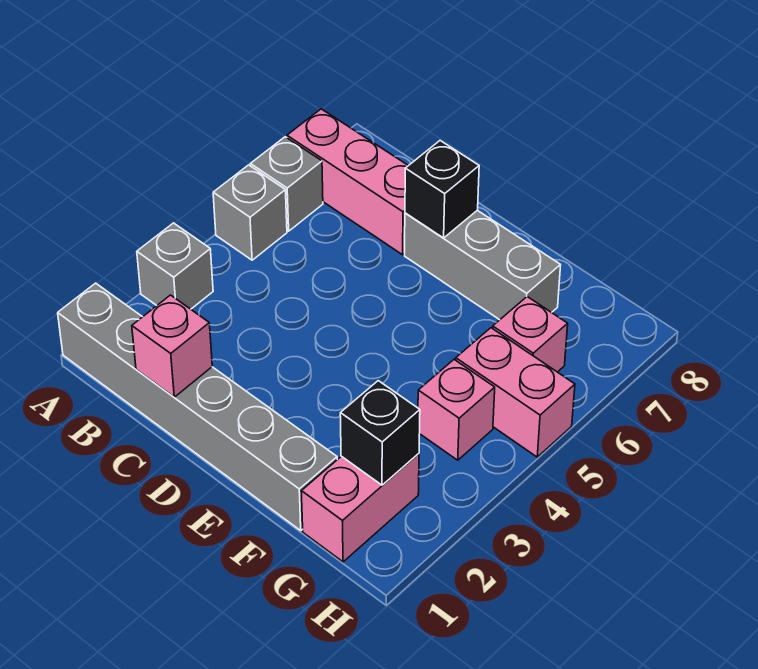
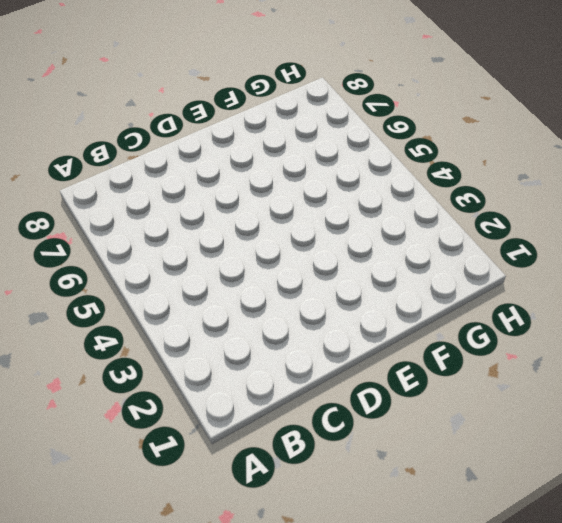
none -> grey 1x6 brick [58,283,337,530]
none -> grey 1x1 brick [137,223,213,309]
none -> grey 1x1 brick [213,165,287,260]

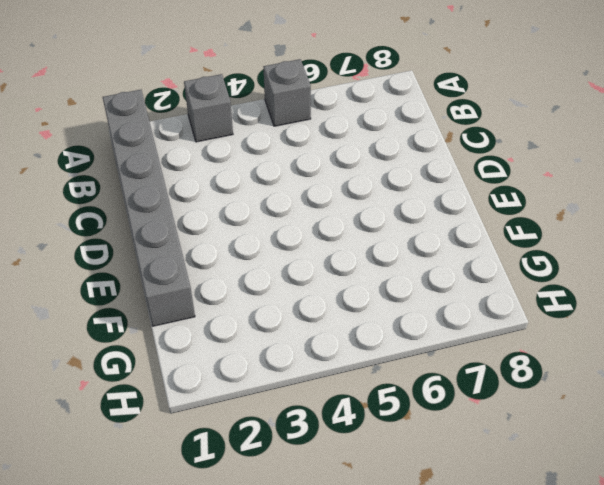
none -> grey 1x1 brick [250,137,323,231]
none -> pink 1x3 brick [287,109,408,255]
none -> grey 1x3 brick [405,210,561,320]

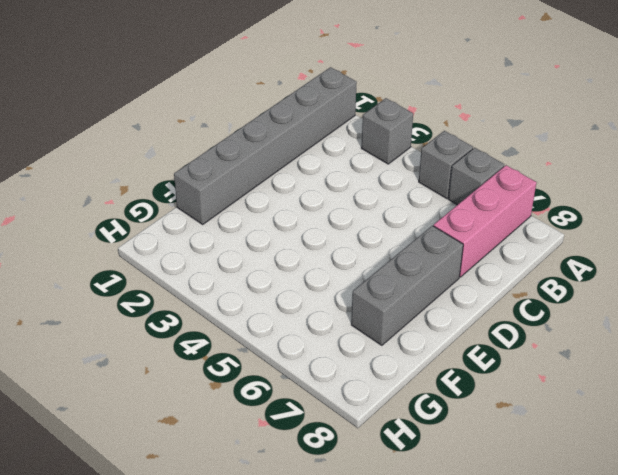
none -> pink 1x2 brick [301,454,419,562]
none -> pink 1x1 brick [418,360,495,460]
none -> pink 1x2 brick [456,328,575,457]

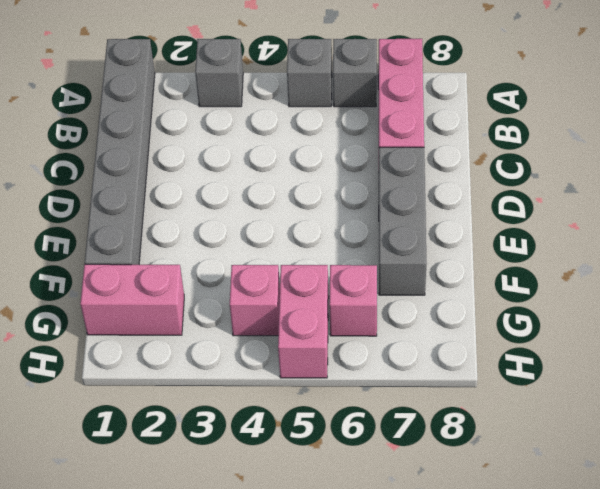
none -> pink 1x1 brick [132,295,212,397]
none -> black 1x1 brick [405,141,479,238]
none -> black 1x1 brick [340,381,420,485]

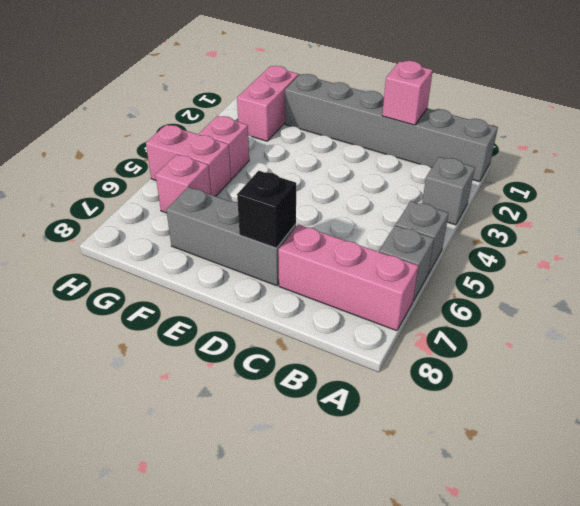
none -> black 1x1 brick [340,381,420,485]

